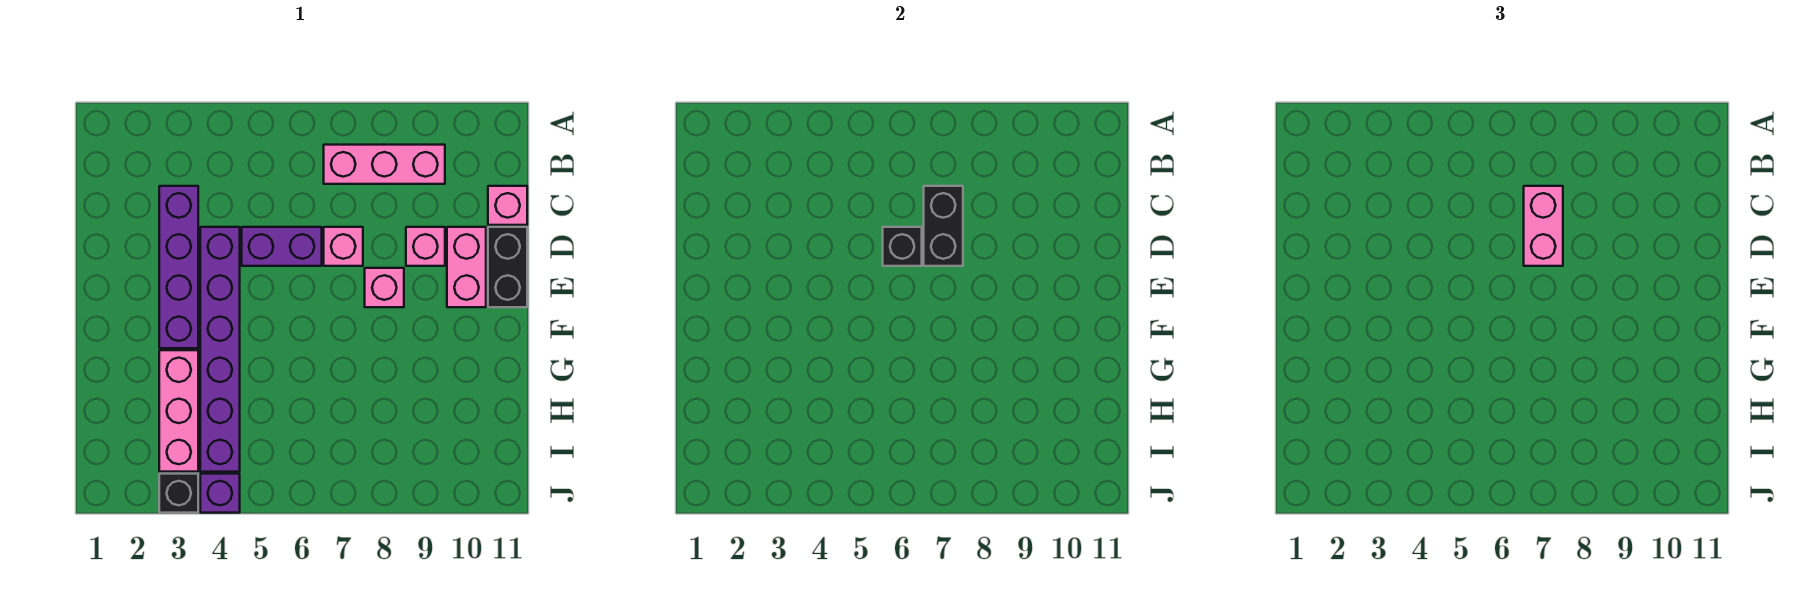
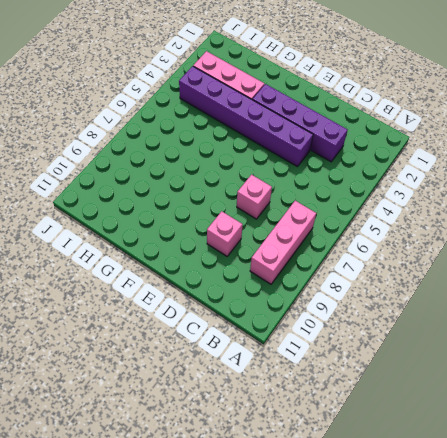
none -> pink 1x1 brick [488,186,527,225]
none -> purple 1x2 brick [242,227,322,266]
none -> pink 1x2 brick [447,227,486,307]

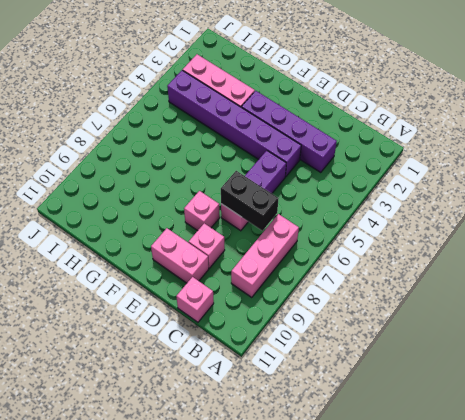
none -> black 1x2 brick [488,227,527,307]
none -> black 1x1 brick [159,474,198,513]
none -> purple 1x1 brick [200,474,240,513]

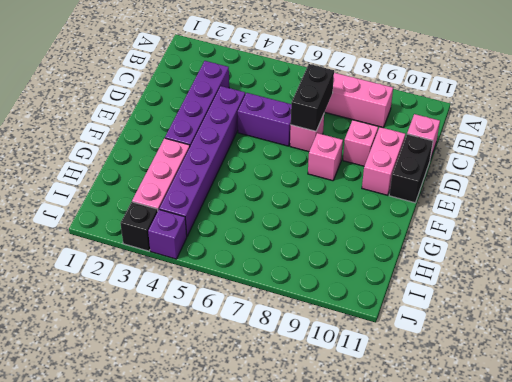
none -> black 1x1 brick [883,227,922,266]
none -> pink 1x2 brick [1524,186,1563,266]

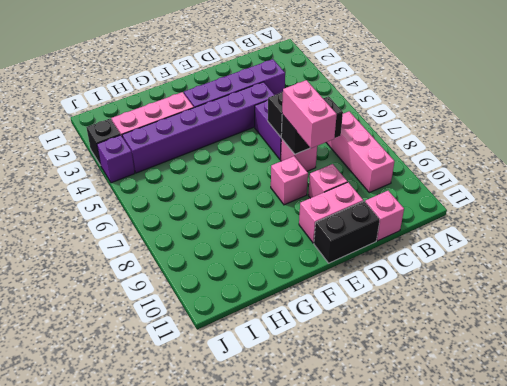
pink 1x2 brick [282,80,337,148] -> pink 1x2 brick turned to [1524,186,1563,266]

